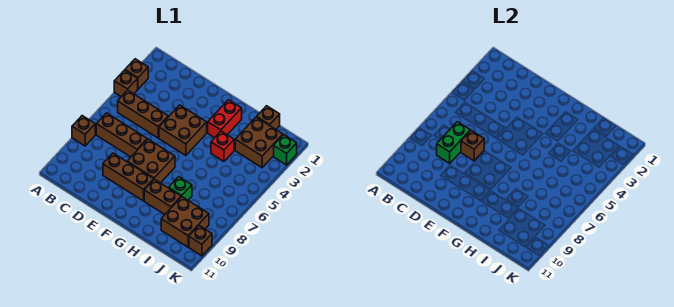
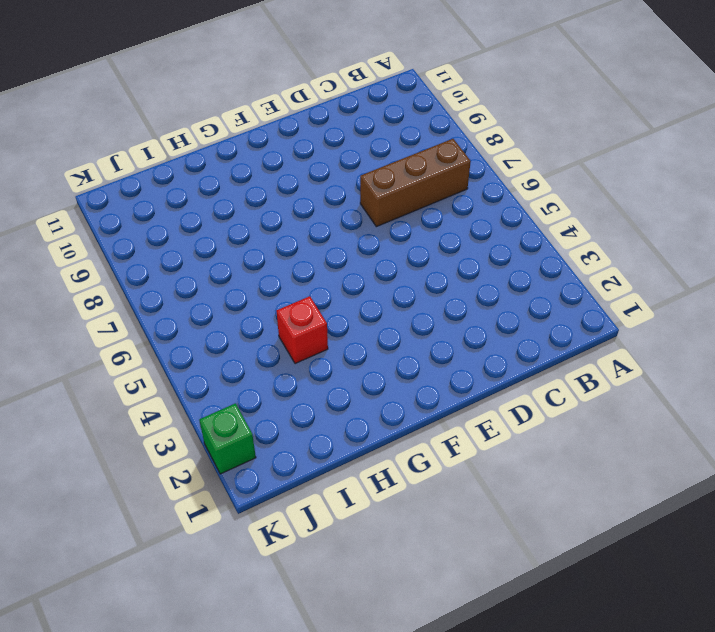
none -> brown 1x1 brick [125,59,148,89]
none -> brown 1x1 brick [114,70,138,97]
none -> brown 1x1 brick [72,116,95,146]

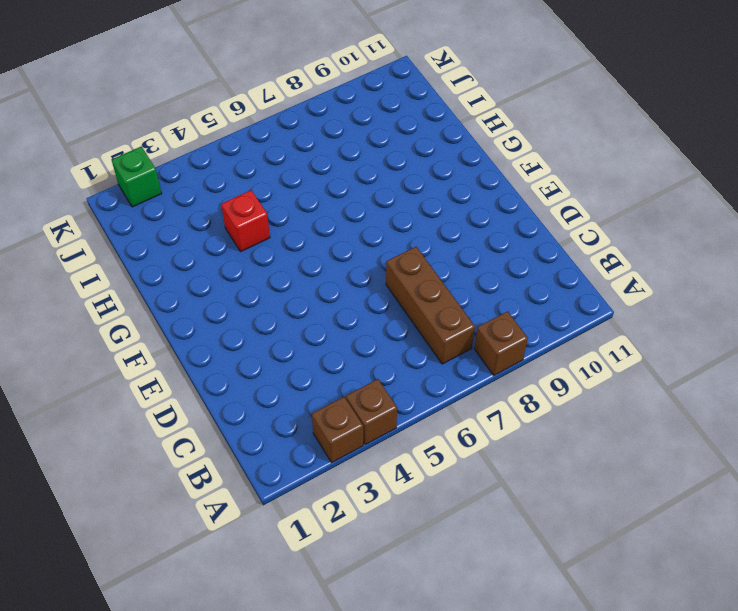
none -> brown 1x3 brick [118,90,168,138]
none -> brown 1x3 brick [103,153,154,201]
none -> brown 2x2 brick [159,105,207,156]

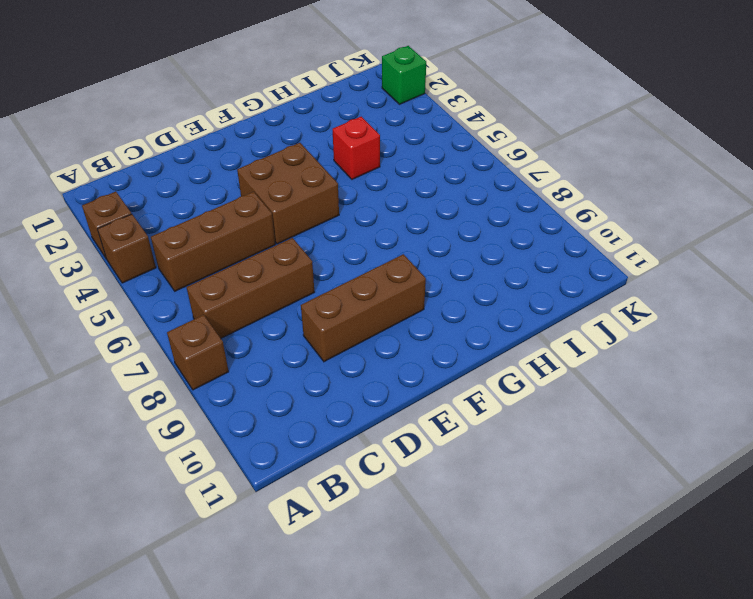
none -> brown 2x2 brick [127,139,175,183]
none -> red 1x2 brick [208,100,242,138]
none -> brown 1x2 brick [144,179,181,214]

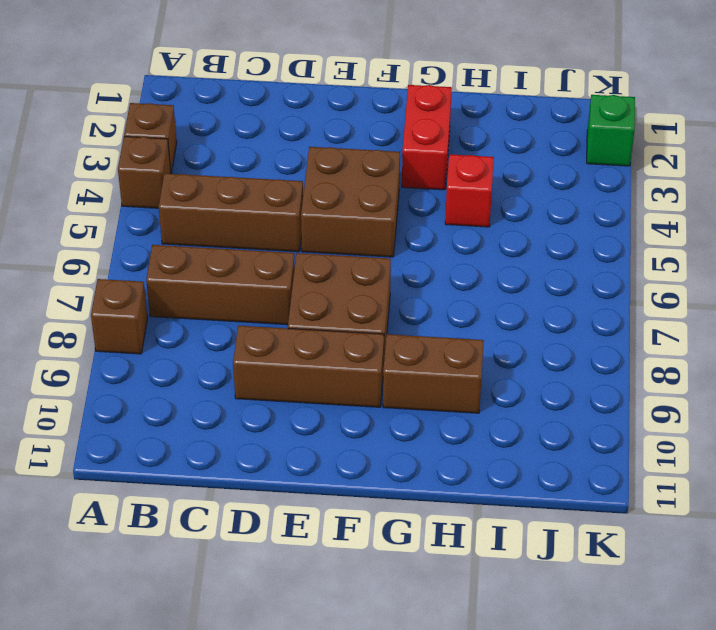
none -> green 1x1 brick [169,177,192,200]
none -> brown 1x1 brick [257,106,280,129]
none -> brown 2x2 brick [235,117,283,168]

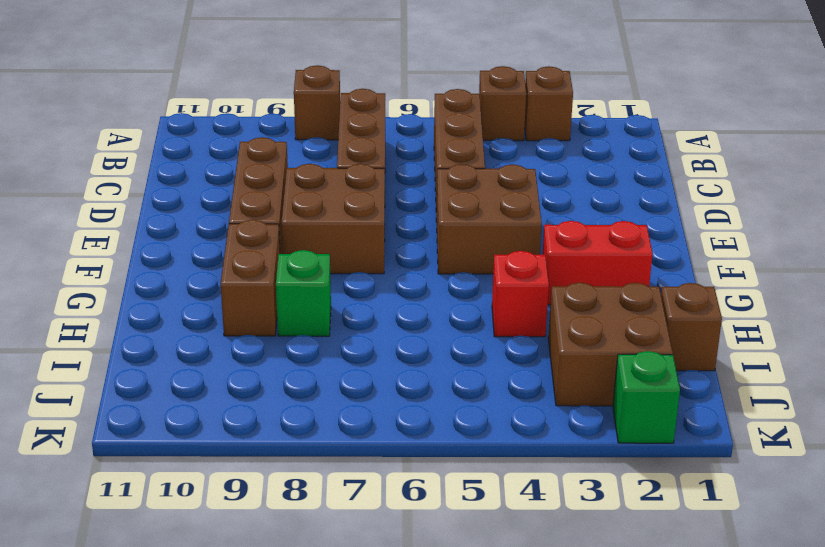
none -> brown 2x2 brick [161,197,209,247]
none -> brown 1x1 brick [189,226,212,256]
none -> green 1x2 brick [437,122,470,163]

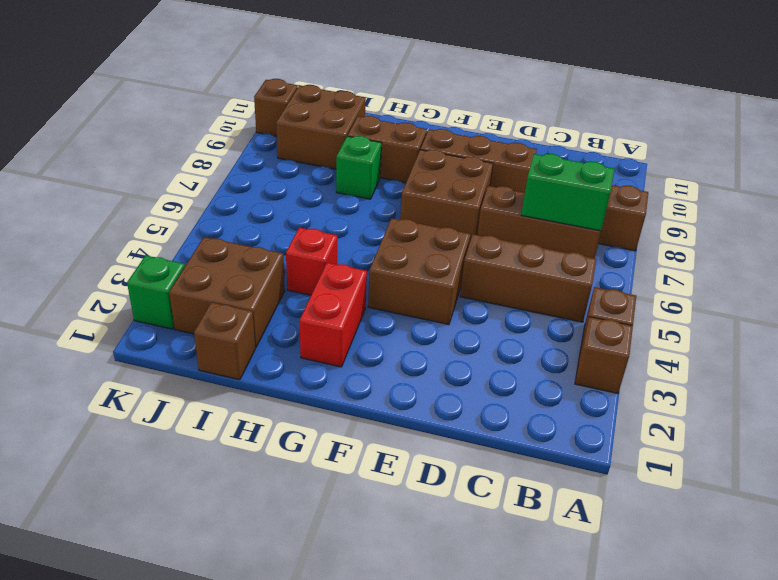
green 1x2 brick [521,154,614,231] -> green 1x2 brick turned to [437,122,470,163]
none -> brown 1x1 brick [461,130,484,161]

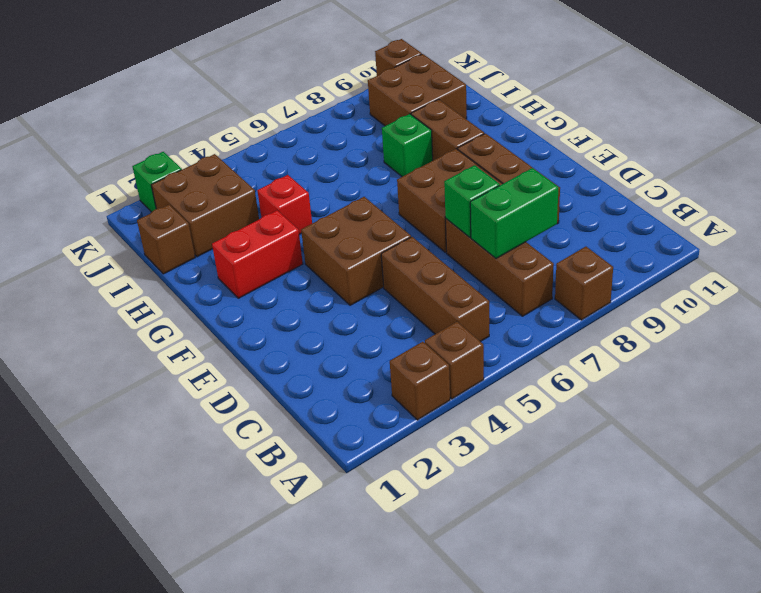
green 1x1 brick [444,165,500,237] -> brown 1x1 brick [461,130,484,161]

